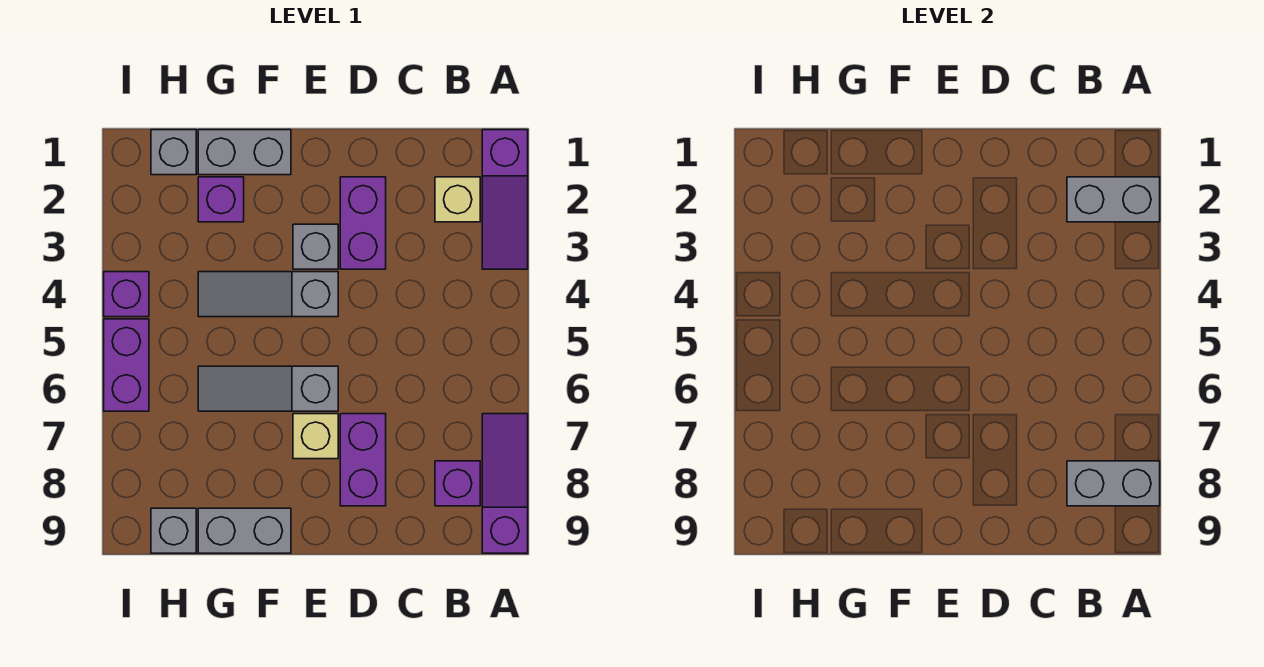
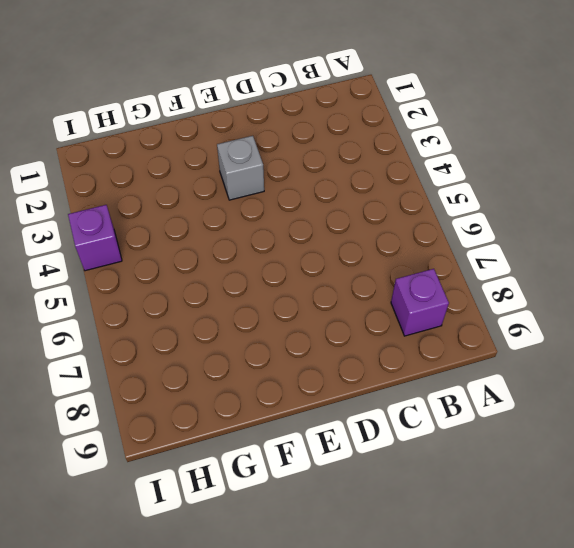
none -> purple 1x3 slope [482,130,528,269]
none -> purple 1x3 slope [482,414,528,553]
none -> tan 1x1 brick [435,177,480,222]

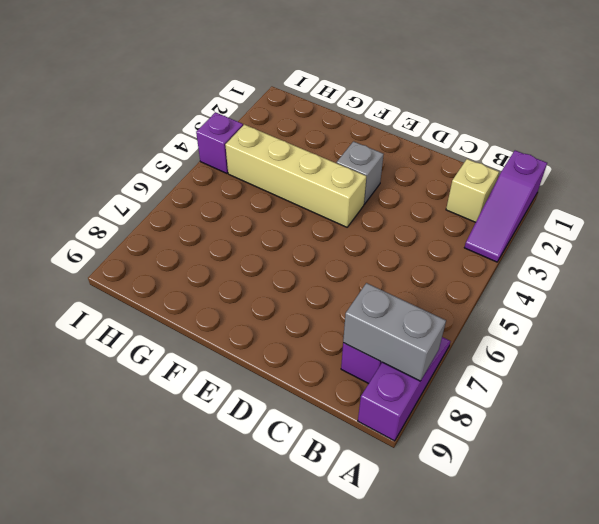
tan 1x4 brick [225,125,366,227] -> grey 1x3 slope [198,272,338,317]
none -> purple 1x2 brick [340,177,386,269]
none -> purple 1x2 brick [340,414,386,506]
none -> grey 1x3 slope [198,366,338,411]

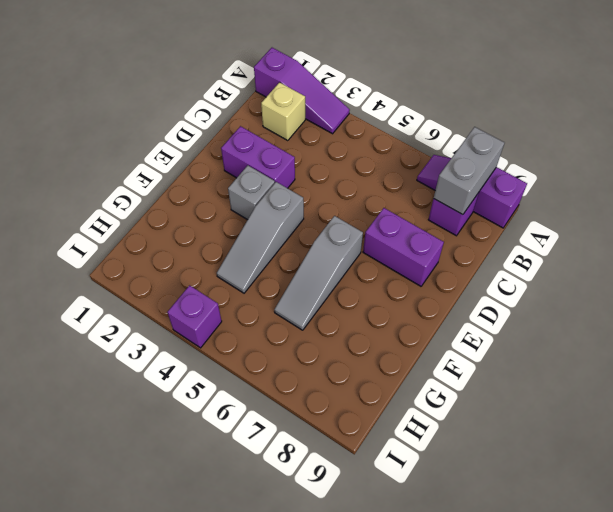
none -> tan 1x1 brick [293,414,338,459]
none -> grey 1x2 brick [198,130,291,175]
none -> grey 1x2 brick [198,508,291,553]

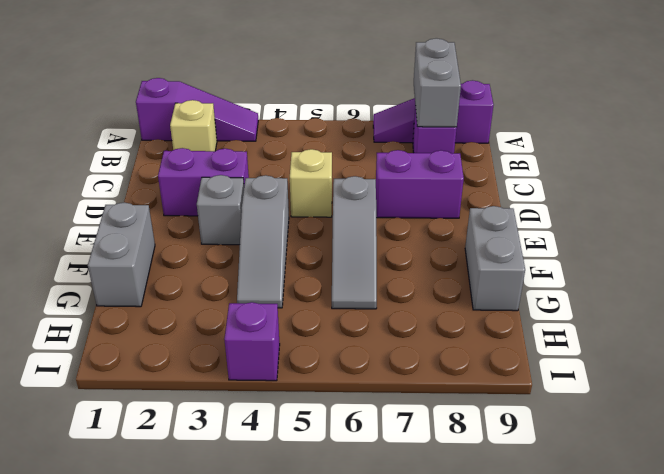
tan 1x1 brick [290,149,332,217] -> tan 1x1 brick moved to [293,414,338,459]
none -> purple 1x1 brick [198,177,244,222]
none -> grey 1x1 brick [151,130,196,175]
none -> grey 1x1 brick [151,508,196,553]

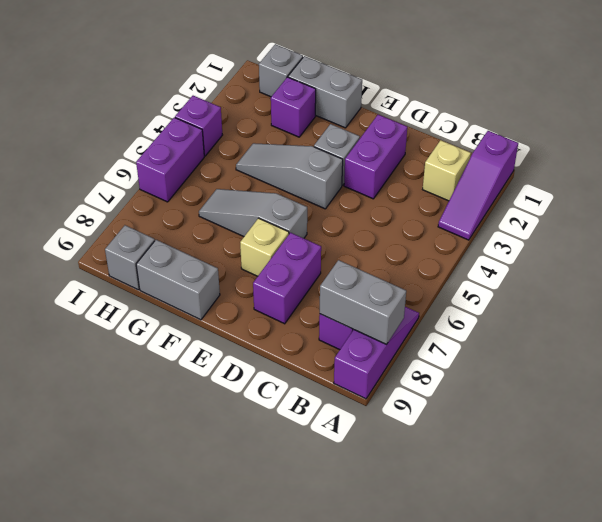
none -> grey 1x2 brick [1067,177,1160,222]

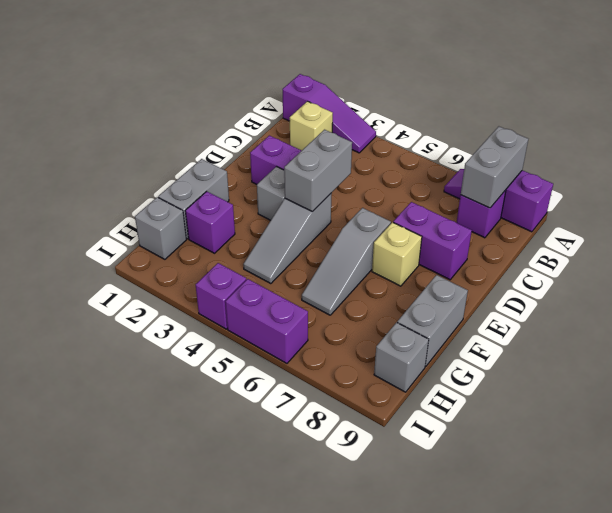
grey 1x2 brick [284,130,352,212] -> grey 1x2 brick moved to [1067,177,1160,222]

